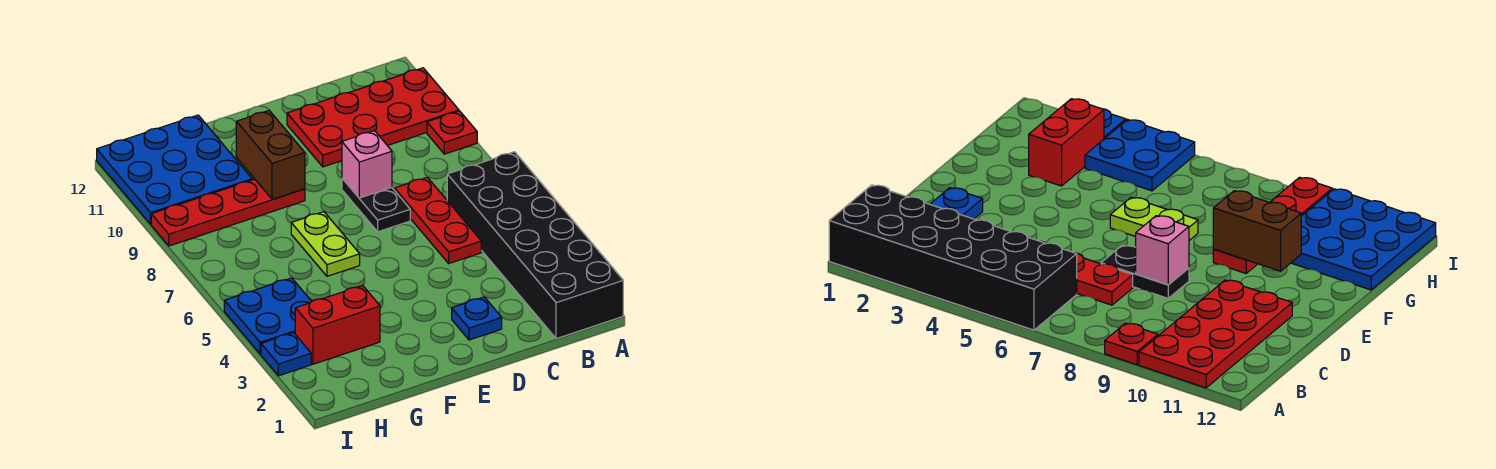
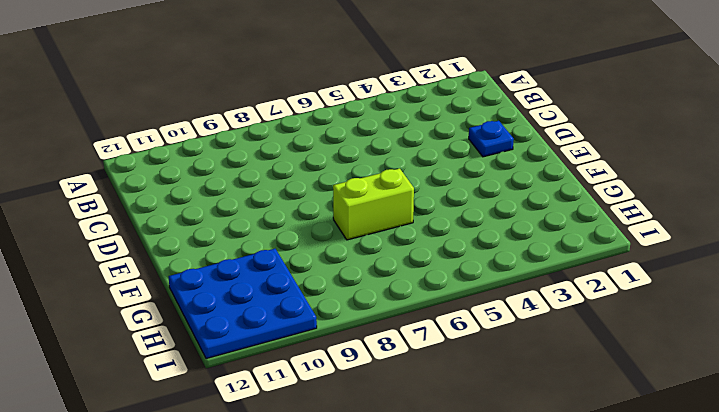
lime 1x2 brick [333,168,414,240] -> lime 1x2 plate [291,212,360,276]
none -> black 2x6 brick [447,152,623,339]
none -> red 1x1 plate [427,111,477,154]
none -> red 2x4 plate [287,68,459,167]

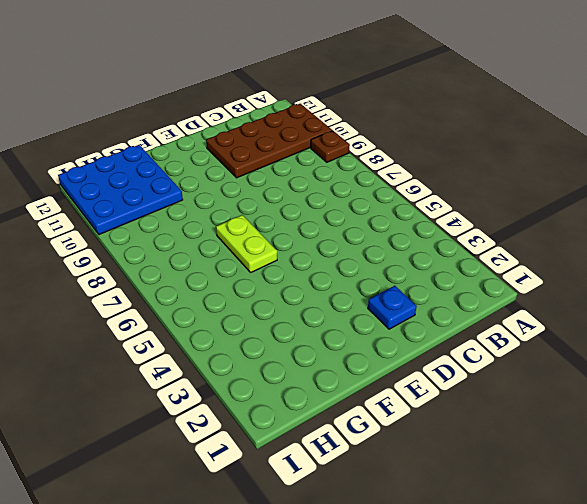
brown 1x1 plate [311,131,350,162] -> red 1x1 plate [427,111,477,154]
brown 2x4 plate [206,104,332,178] -> red 2x4 plate [287,68,459,167]
none -> black 2x6 brick [447,152,623,339]
none -> red 1x3 plate [395,177,481,263]
none -> black 1x2 plate [342,178,410,232]

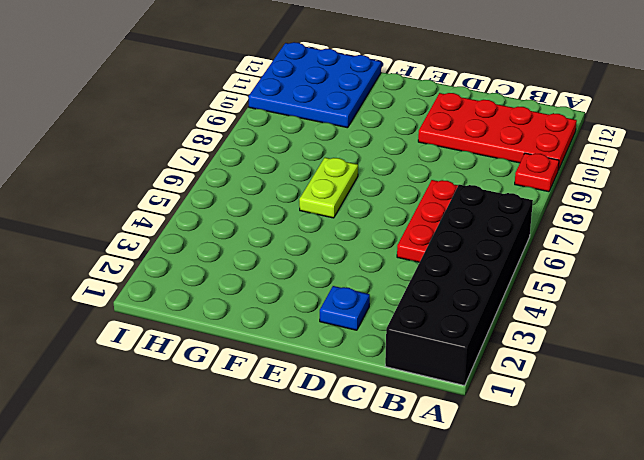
none -> black 1x2 plate [342,178,410,232]
none -> red 1x4 plate [151,179,305,246]
none -> red 1x2 brick [295,285,380,364]

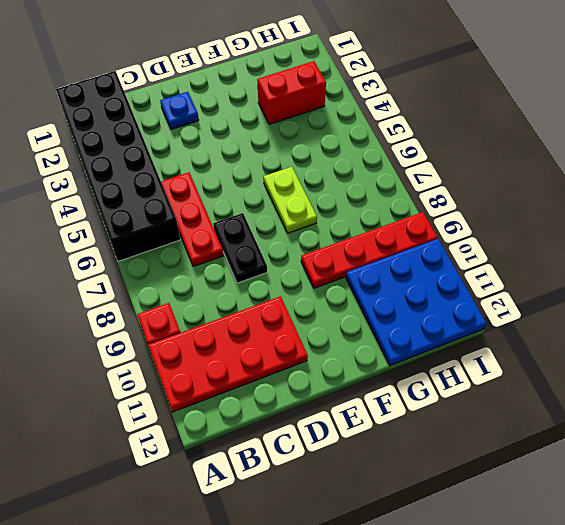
none -> blue 2x2 plate [224,278,312,354]
none -> blue 1x1 plate [261,333,311,376]
none -> pink 1x1 brick [342,131,392,198]

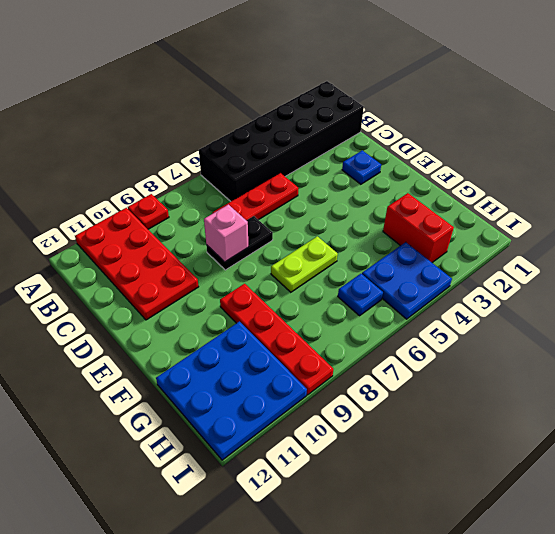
blue 1x1 plate [338,274,383,316] -> blue 1x1 plate moved to [261,333,311,376]
none -> brown 1x2 brick [236,111,305,199]

